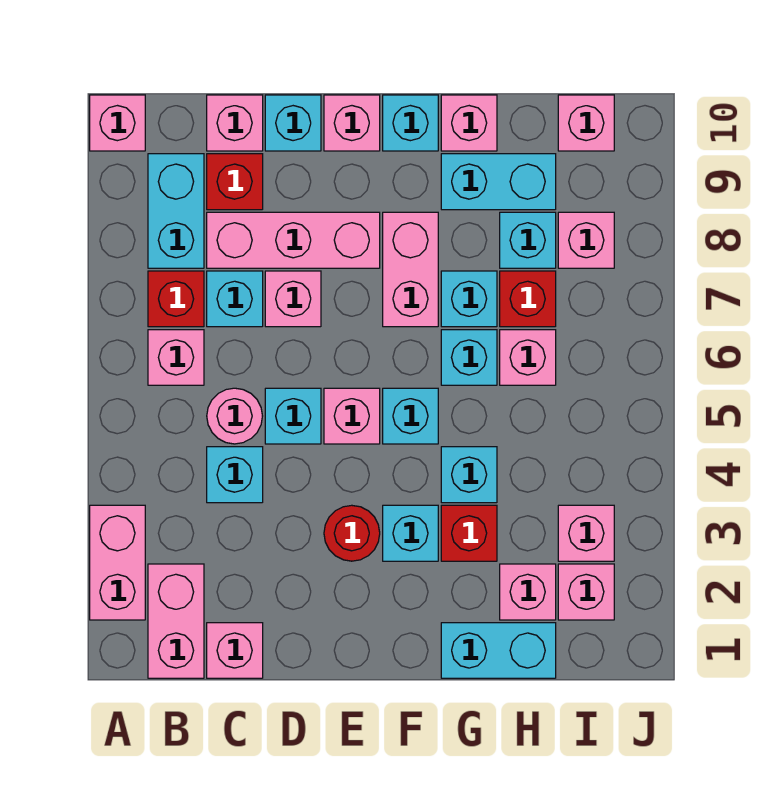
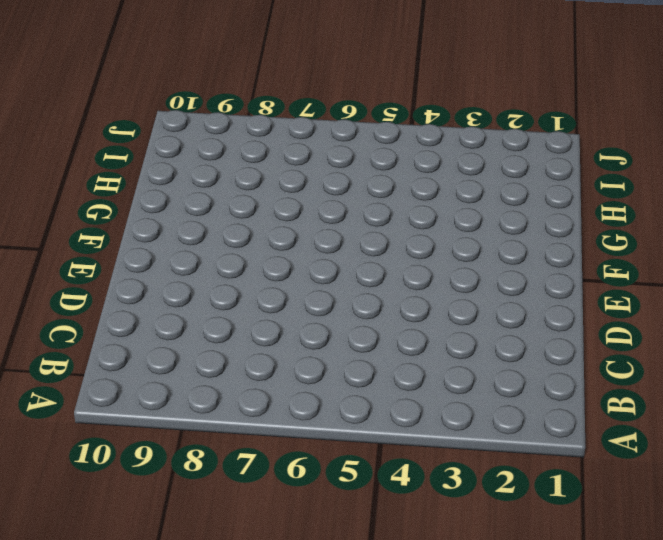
none -> pink 1x2 brick [90,505,145,620]
none -> pink 1x1 brick [90,95,145,151]
none -> pink 1x2 brick [148,564,204,678]
none -> pink 1x1 brick [148,330,204,385]

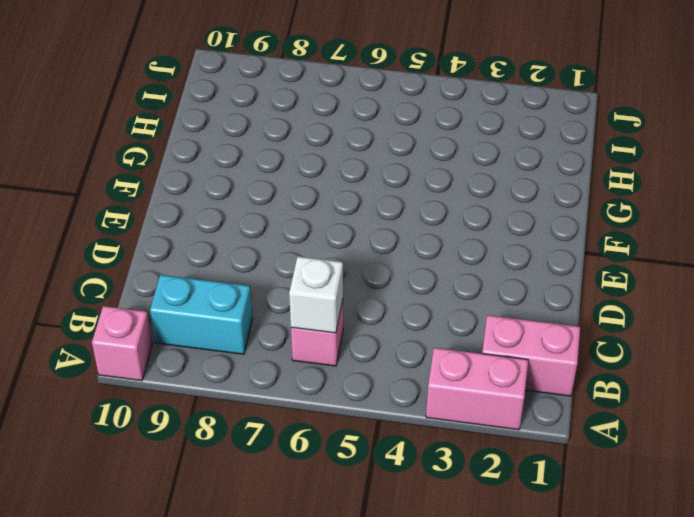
white 1x1 brick [289,257,343,333] -> none
none -> red 1x1 brick [148,271,204,327]
none -> pink 1x1 brick [207,623,263,678]
none -> cyan 1x1 brick [207,447,263,503]
none -> pink 1x1 round brick [207,388,262,444]

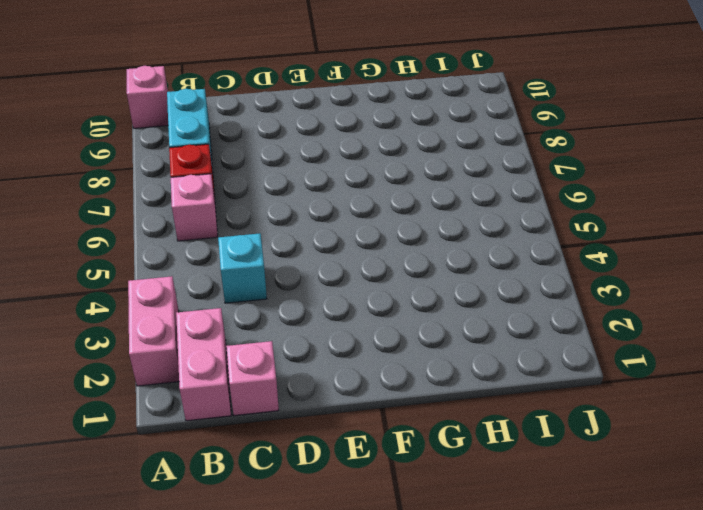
none -> pink 1x1 round brick [207,388,262,444]
none -> cyan 1x1 brick [207,271,263,327]
none -> pink 1x3 brick [207,212,380,268]
none -> red 1x1 brick [207,154,263,210]

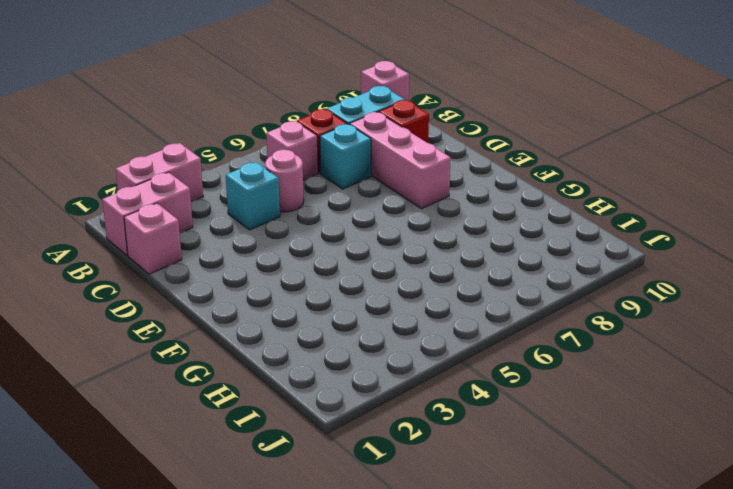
none -> pink 1x1 brick [207,95,263,151]
none -> cyan 1x1 brick [265,388,321,444]
none -> pink 1x1 brick [265,271,321,327]
none -> cyan 1x1 brick [265,95,321,151]

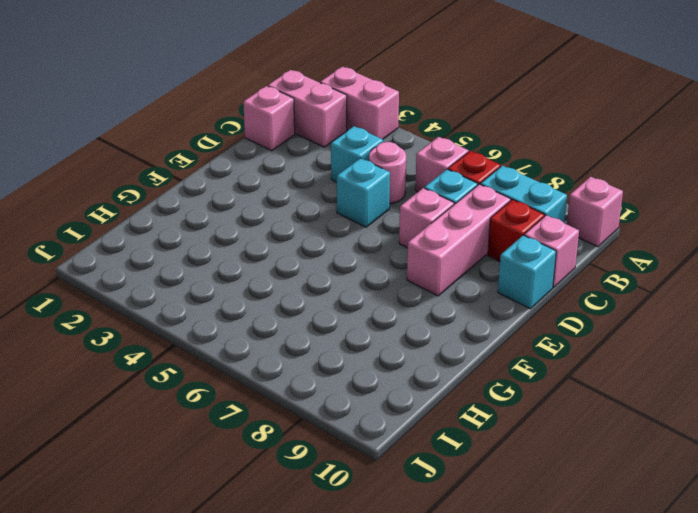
none -> red 1x1 round brick [324,505,380,561]
none -> pink 1x1 brick [324,388,380,444]
none -> pink 1x1 brick [324,95,380,151]
none -> cyan 1x1 brick [383,505,438,561]

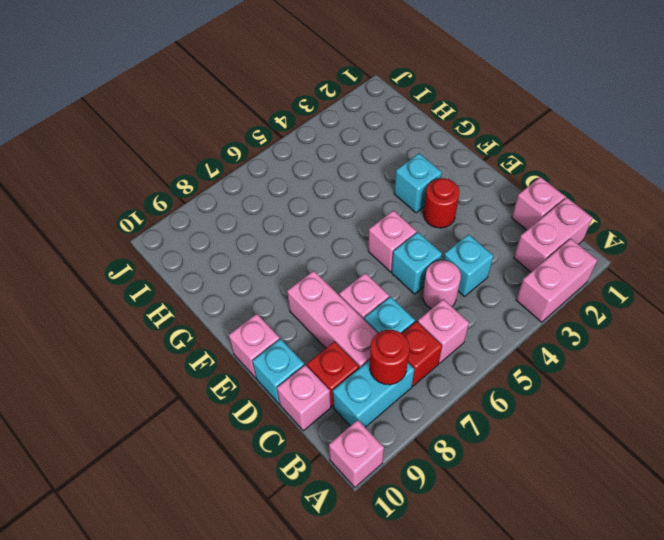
red 1x1 round brick [370,330,409,385] -> none
none -> cyan 1x1 brick [383,388,438,444]
none -> pink 1x2 brick [383,212,438,327]
none -> cyan 1x1 brick [383,95,438,151]
none -> cyan 1x2 brick [441,623,556,678]

